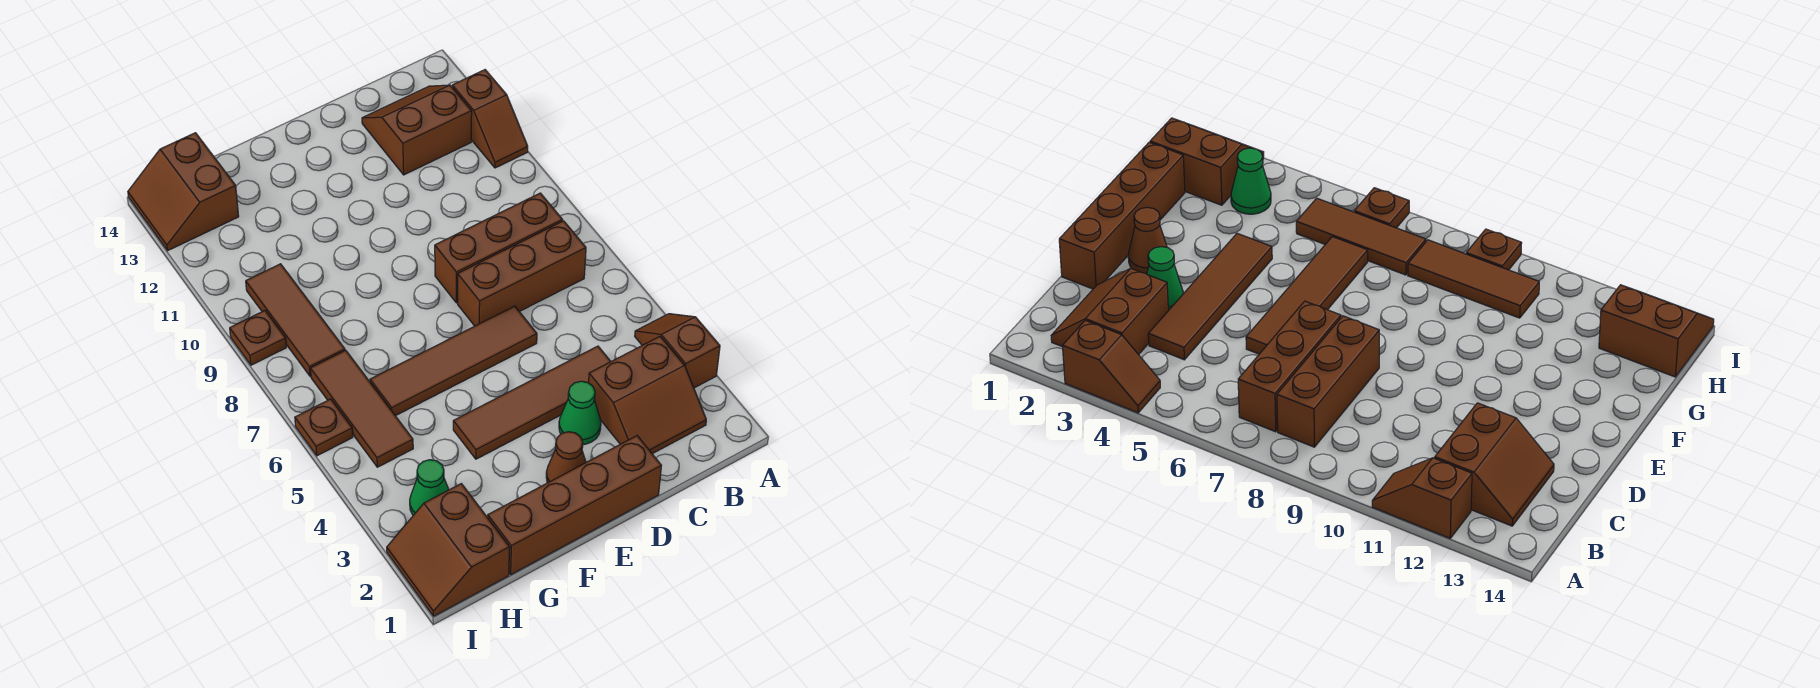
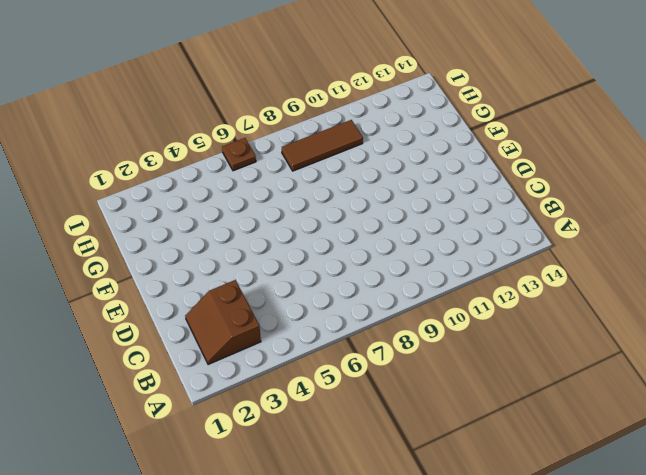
none -> brown 1x2 slope [635,314,720,388]
none -> brown 1x2 slope [452,70,528,168]
none -> brown 1x3 brick [458,221,586,326]

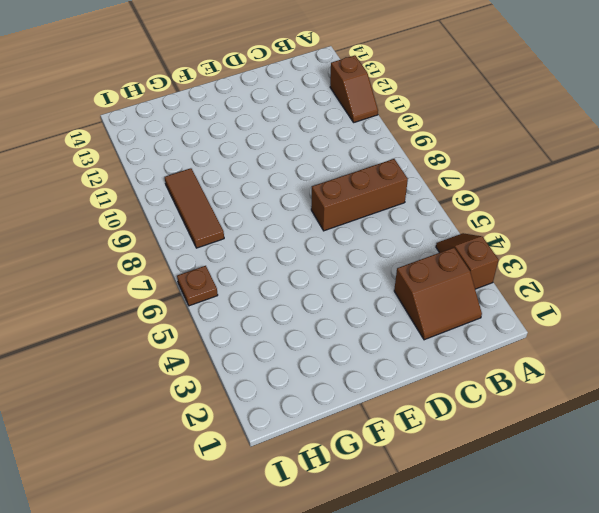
none -> brown 1x3 brick [435,193,562,303]
none -> brown 2x2 slope [362,85,472,175]
none -> brown 1x4 tile [453,346,611,459]

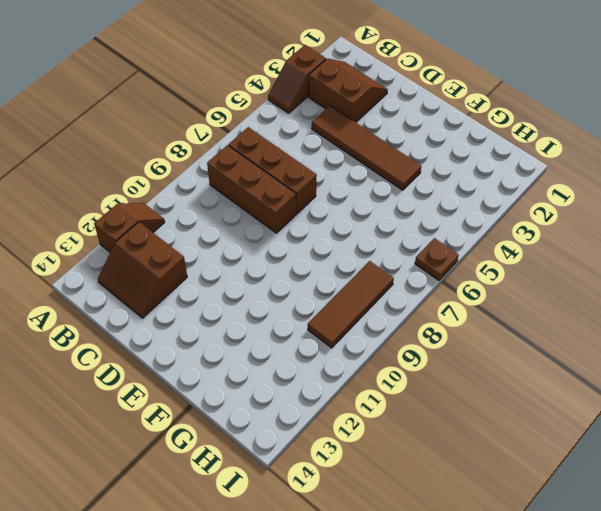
none -> brown 1x4 brick [488,436,661,574]
none -> green 1x1 cone [559,381,601,445]
none -> brown 1x4 tile [370,306,537,416]

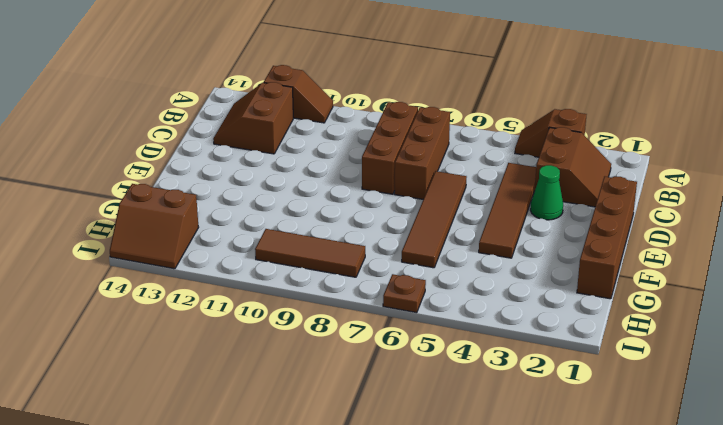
none -> brown 1x1 cone [546,432,586,483]
none -> brown 2x2 slope [387,484,510,616]
none -> green 1x1 cone [410,460,449,515]

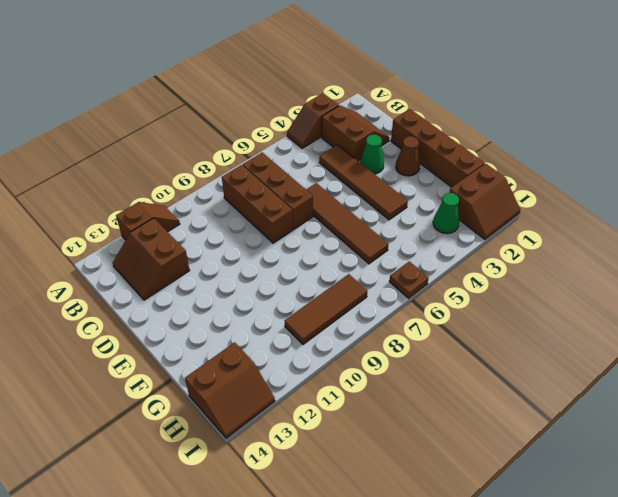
none -> brown 1x3 tile [310,350,413,467]
none -> brown 1x1 plate [230,311,286,365]

